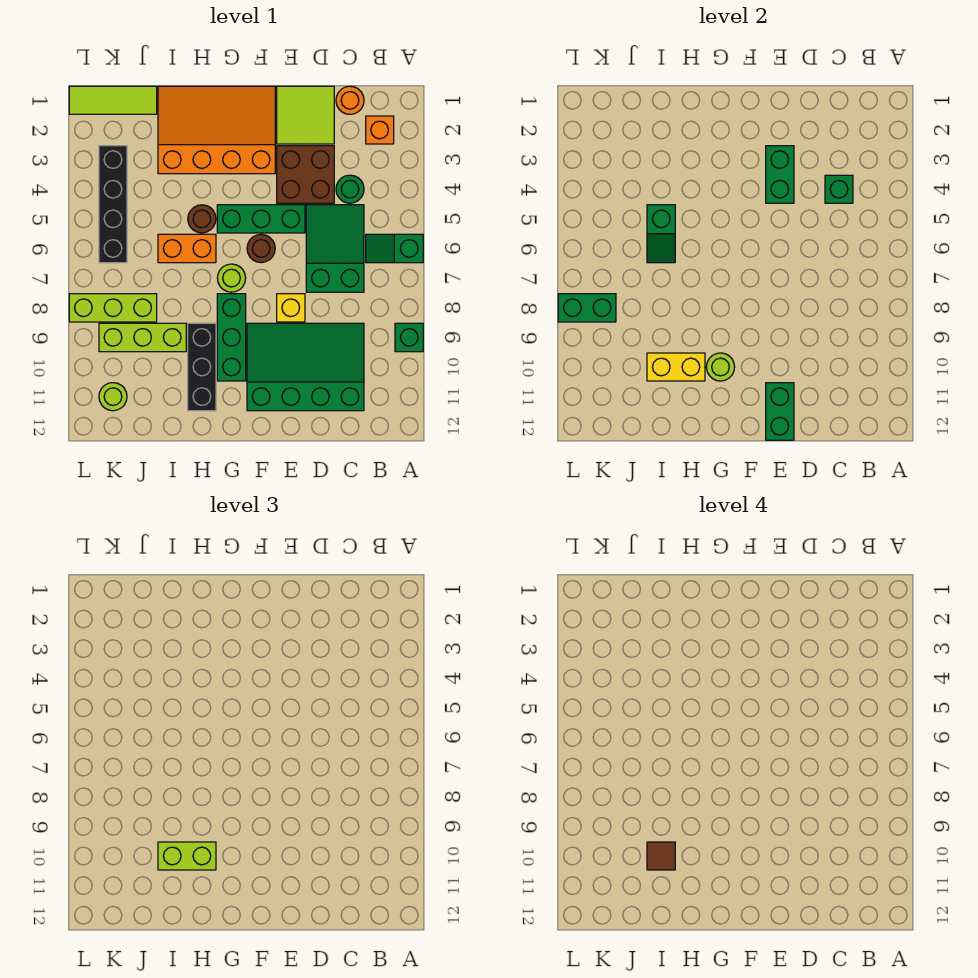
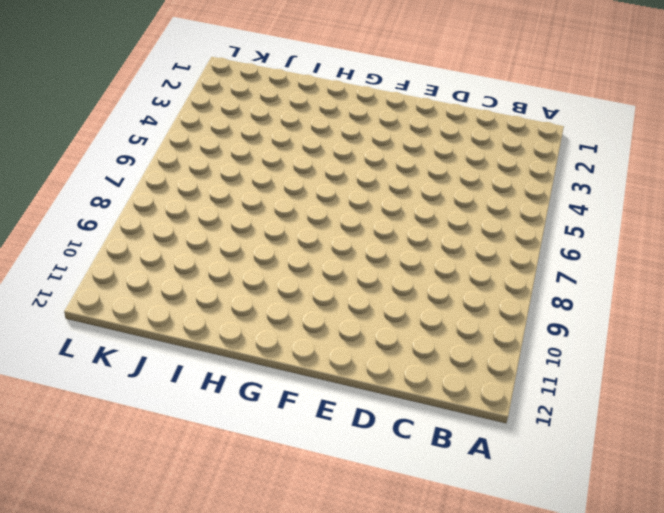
none -> green 1x2 slope [366,234,423,263]
none -> green 1x1 brick [395,323,423,352]
none -> orange 1x1 brick [366,116,394,144]
none -> orange 1x1 round brick [336,86,364,114]

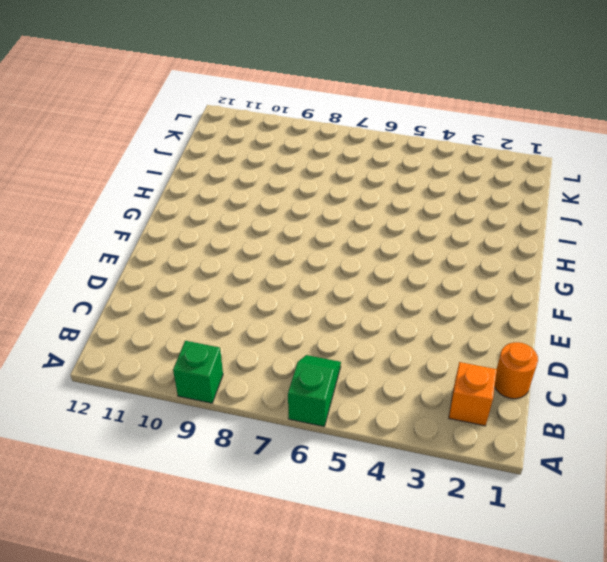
none -> green 1x1 round brick [336,175,364,203]
none -> green 2x3 slope [306,205,364,292]
none -> green 3x4 slope [247,323,364,411]
none -> lime 2x2 tile [277,86,334,144]

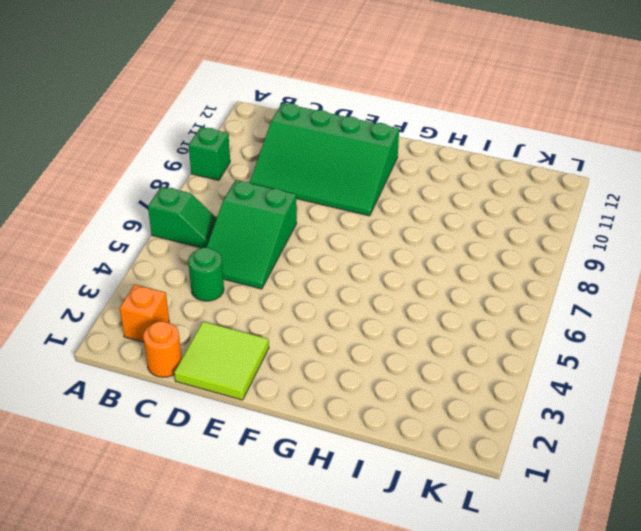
none -> brown 2x2 brick [277,146,334,203]
none -> green 1x3 brick [217,205,305,233]
none -> yellow 1x1 brick [277,294,305,322]
none -> orange 3x4 slope [158,86,275,174]

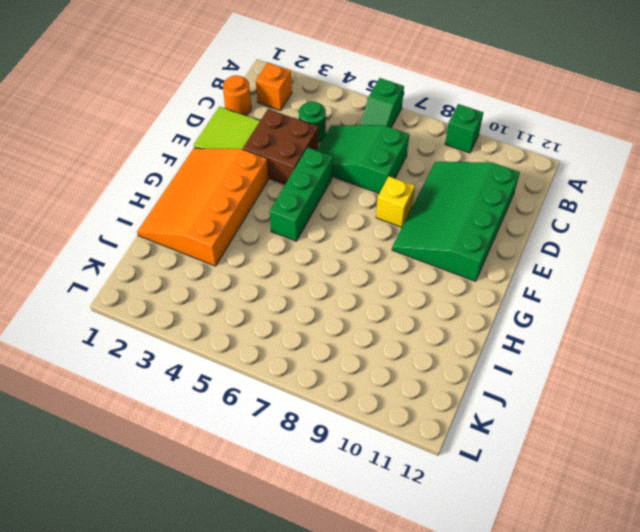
none -> brown 1x1 round brick [247,234,275,263]
none -> lime 1x1 round brick [217,264,246,292]
none -> green 1x3 brick [217,294,246,381]
none -> brown 1x1 round brick [188,205,216,233]

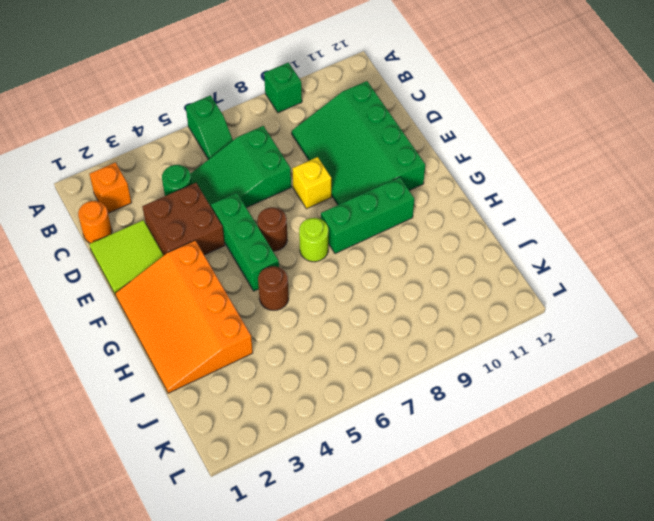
none -> orange 1x2 brick [158,234,216,263]
none -> black 1x3 brick [188,323,216,411]
none -> lime 1x3 brick [99,323,186,352]
none -> lime 1x3 tile [69,86,157,114]

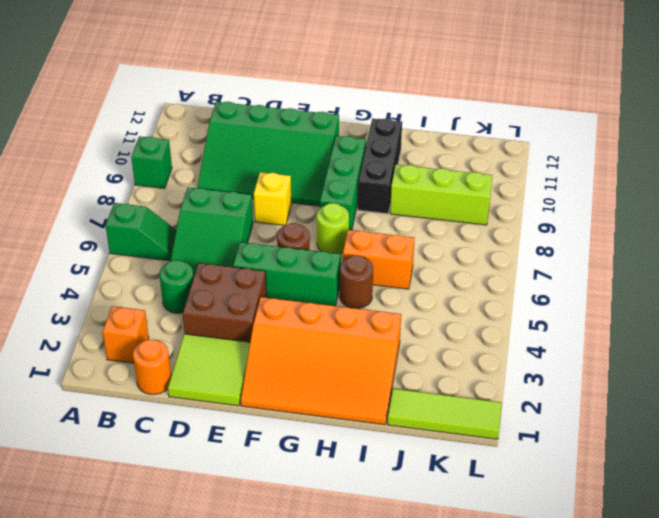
none -> lime 1x3 brick [69,294,157,322]
none -> black 1x4 brick [99,146,127,263]
none -> lime 1x1 round brick [99,383,127,411]
none -> green 1x1 brick [825,175,853,203]

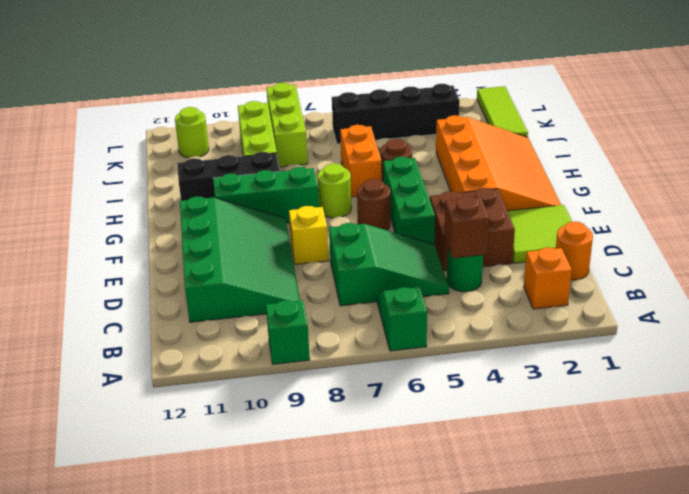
brown 1x1 brick [444,196,489,258] -> green 1x1 brick [825,175,853,203]
none -> green 1x2 brick [766,146,794,203]
none -> green 1x2 brick [766,383,794,440]
none -> lime 1x1 round brick [706,353,735,381]
none -> yellow 1x2 brick [647,353,705,381]

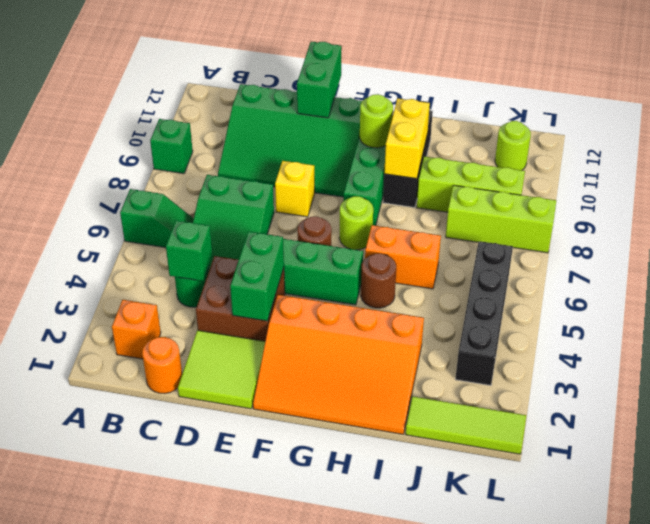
yellow 1x2 brick [384,98,430,179] -> yellow 1x2 brick turned to [647,353,705,381]
none -> green 1x2 slope [647,205,675,263]
none -> green 1x2 brick [558,294,616,322]
none -> lime 1x2 brick [158,842,216,870]
none -> brown 1x1 tile [647,842,675,870]

